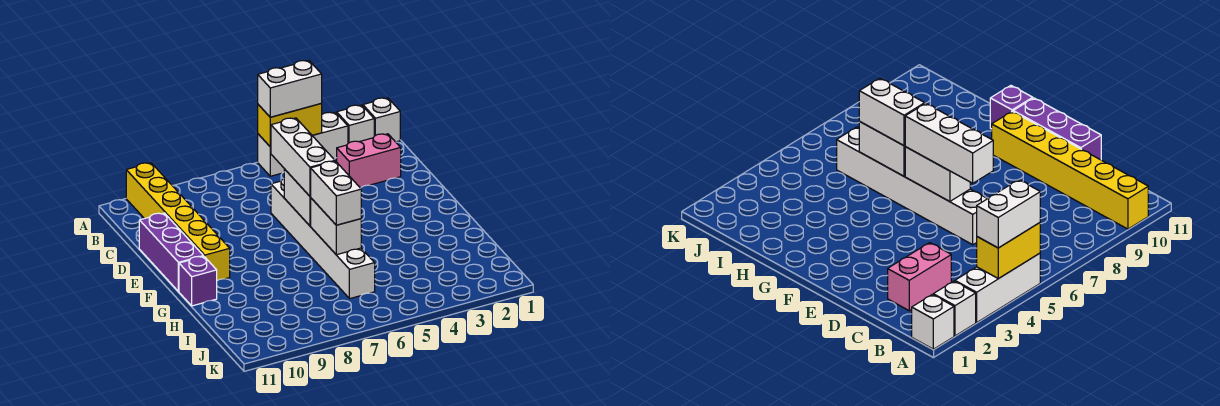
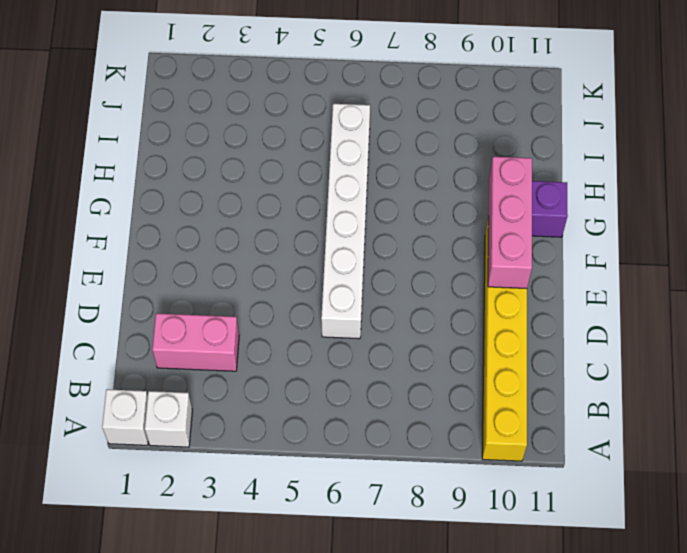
pink 1x3 brick [488,157,532,288] -> none
none -> white 1x3 brick [258,112,348,176]
none -> purple 1x3 brick [139,213,203,292]
none -> yellow 1x2 brick [258,104,322,147]

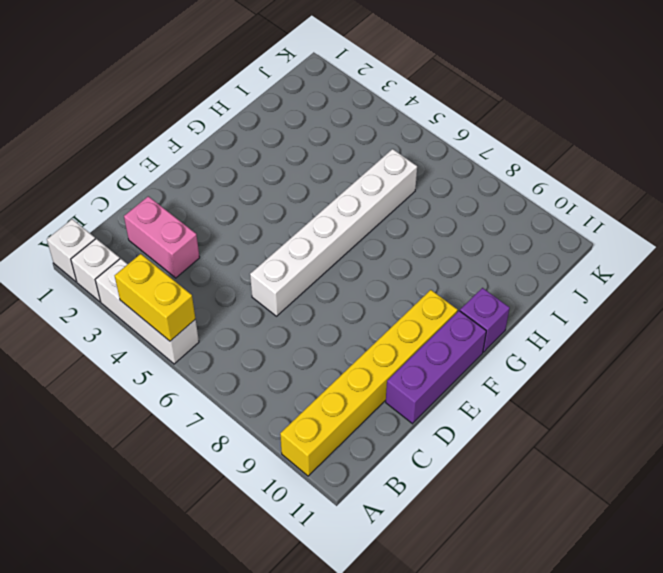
none -> white 1x2 brick [284,169,311,226]
none -> white 1x2 brick [311,198,361,255]
none -> white 1x2 brick [258,60,322,117]

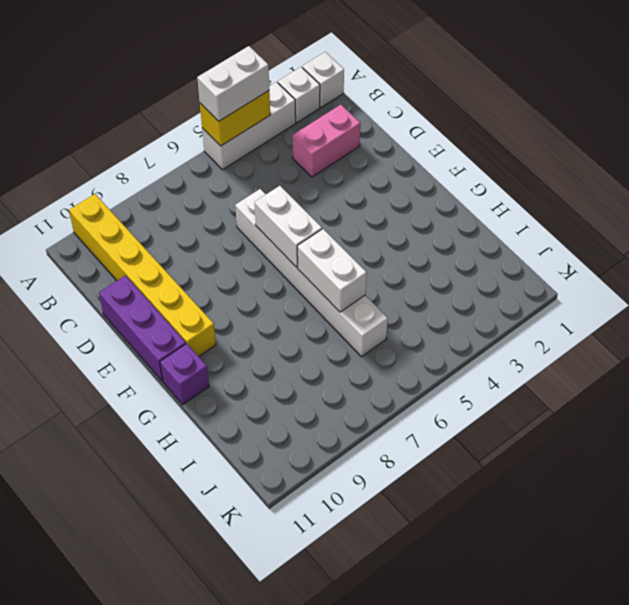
none -> white 1x3 brick [271,118,335,196]
none -> white 1x2 brick [310,161,361,225]

